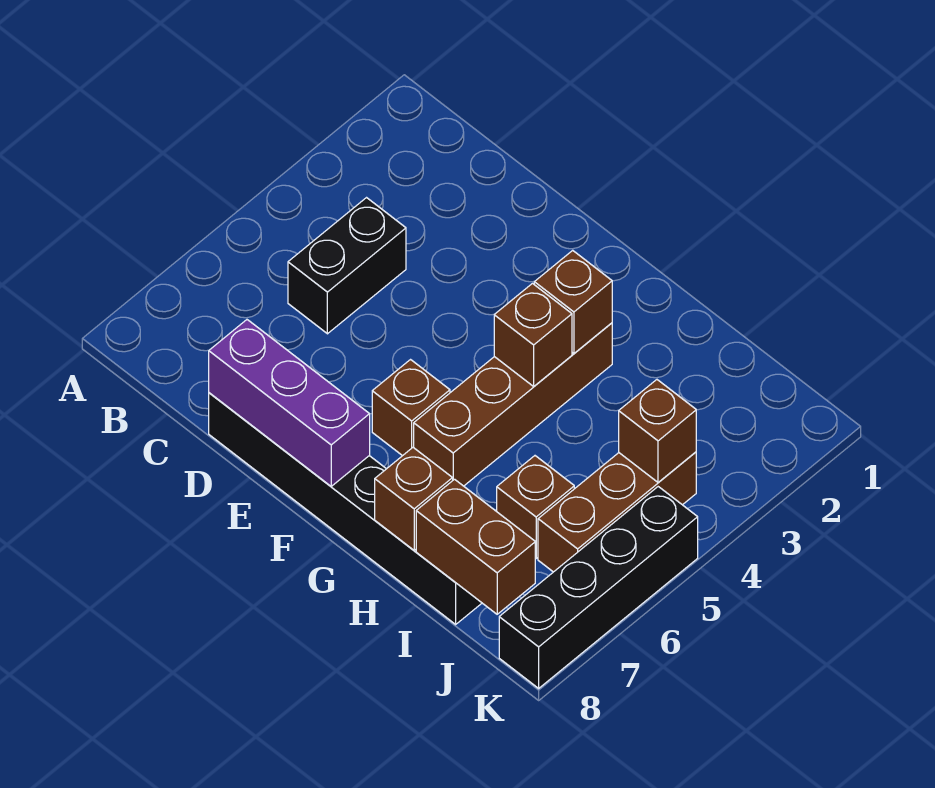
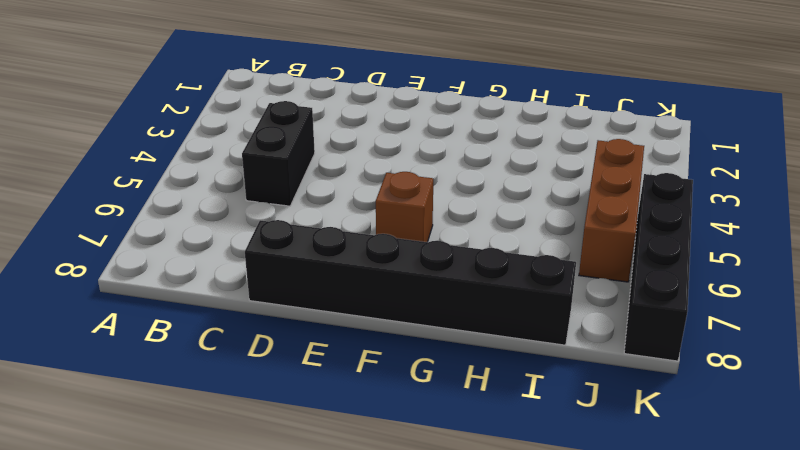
none -> brown 1x4 brick [414,323,612,486]
none -> brown 1x1 brick [497,456,574,558]
none -> purple 1x3 brick [209,320,370,486]

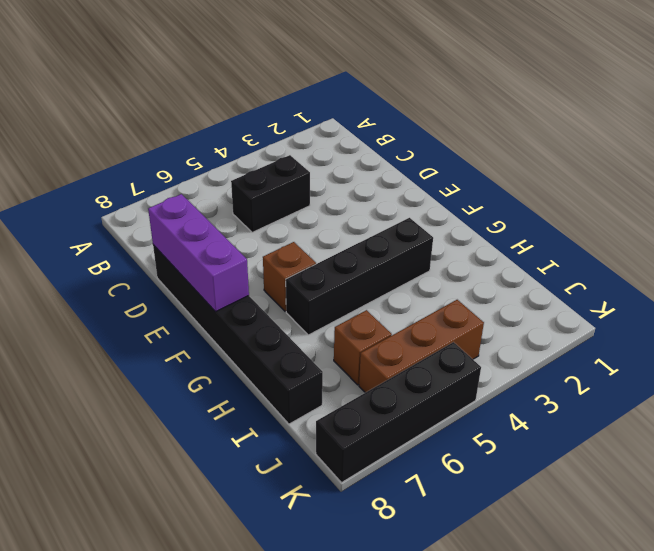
black 1x4 brick [286,218,433,335] -> brown 1x4 brick [414,323,612,486]
none -> brown 1x1 brick [534,250,612,353]
none -> brown 1x1 brick [494,284,572,386]
none -> brown 1x1 brick [375,447,453,550]

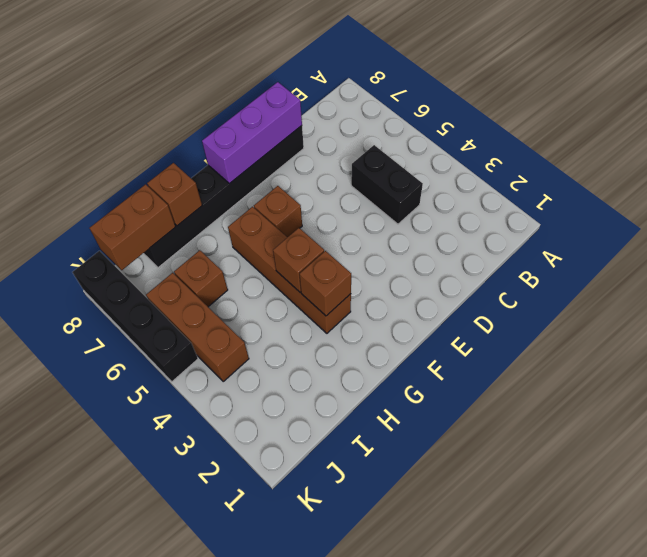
none -> brown 1x1 brick [619,380,696,482]

